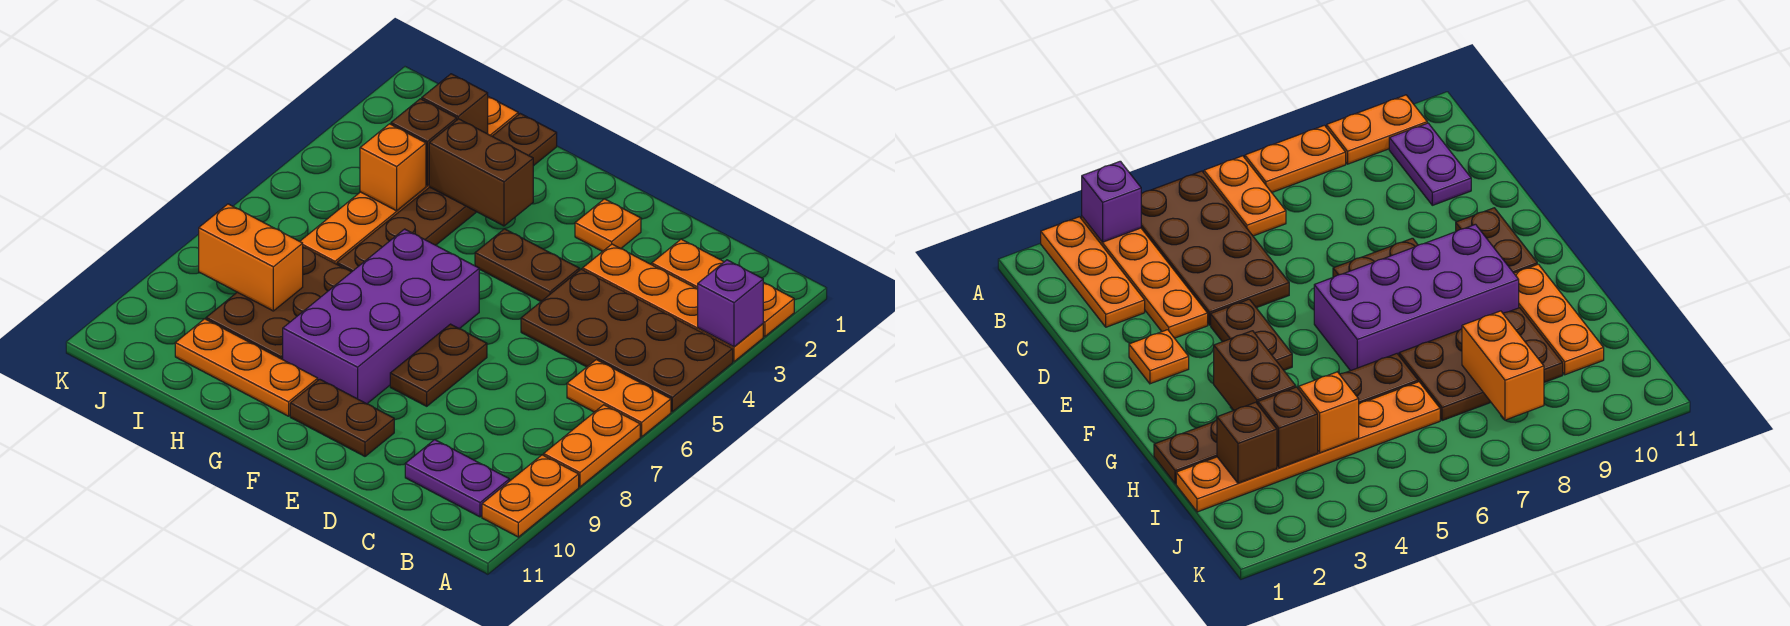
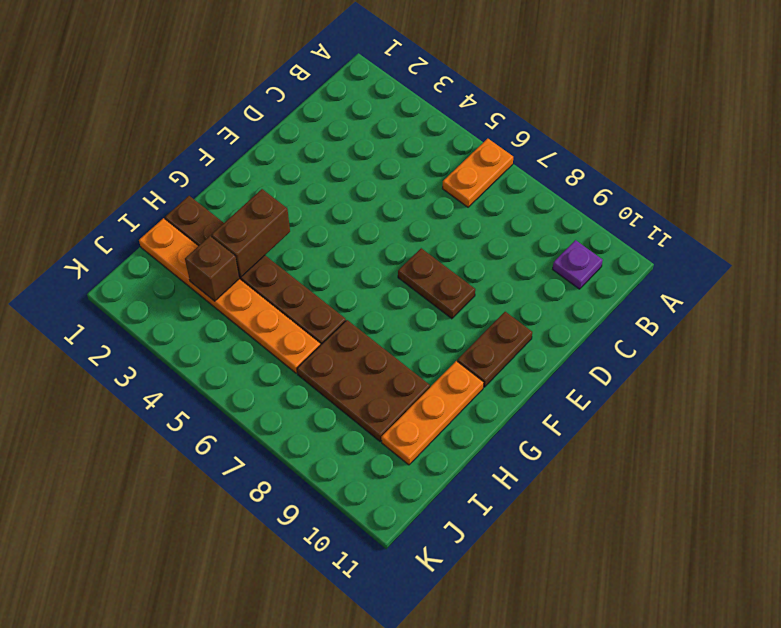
purple 1x1 plate [553,240,603,289] -> purple 1x2 plate [405,440,509,517]
none -> orange 1x3 plate [652,239,794,337]
none -> orange 1x4 plate [583,244,763,362]
none -> brown 2x4 plate [521,269,733,412]

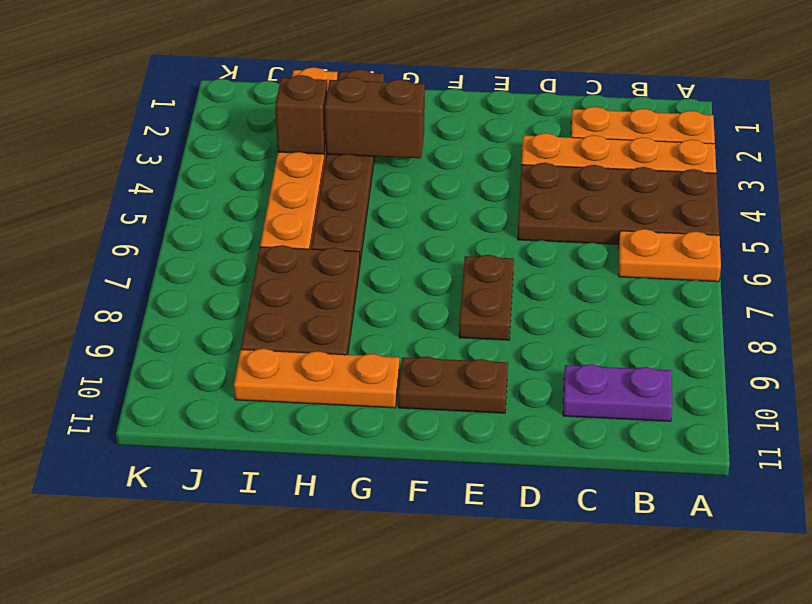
none -> orange 1x2 plate [544,405,640,487]
none -> orange 1x2 plate [482,455,579,537]
none -> orange 1x1 plate [575,199,641,252]

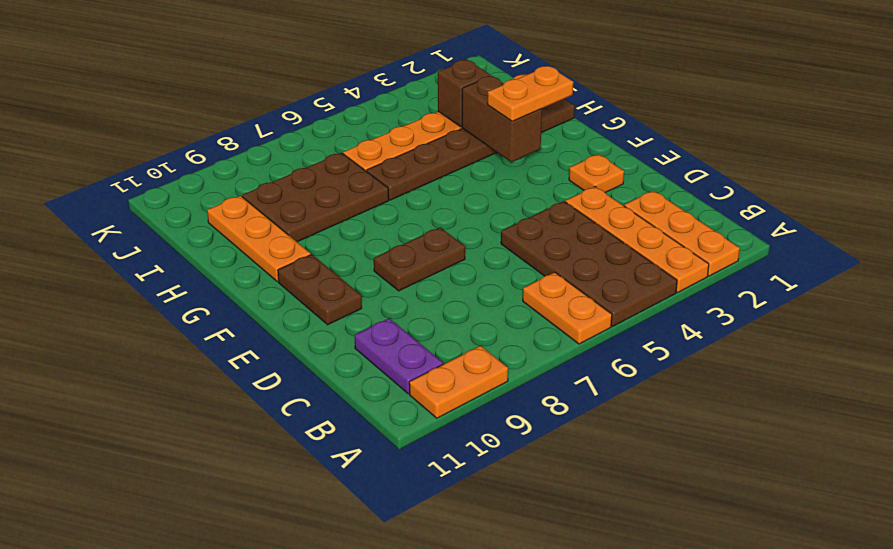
orange 1x2 plate [488,66,573,121] -> orange 1x2 plate moved to [544,405,640,487]
none -> brown 1x2 plate [475,229,579,301]
none -> purple 2x4 brick [283,229,479,404]
none -> purple 1x1 brick [698,260,763,347]

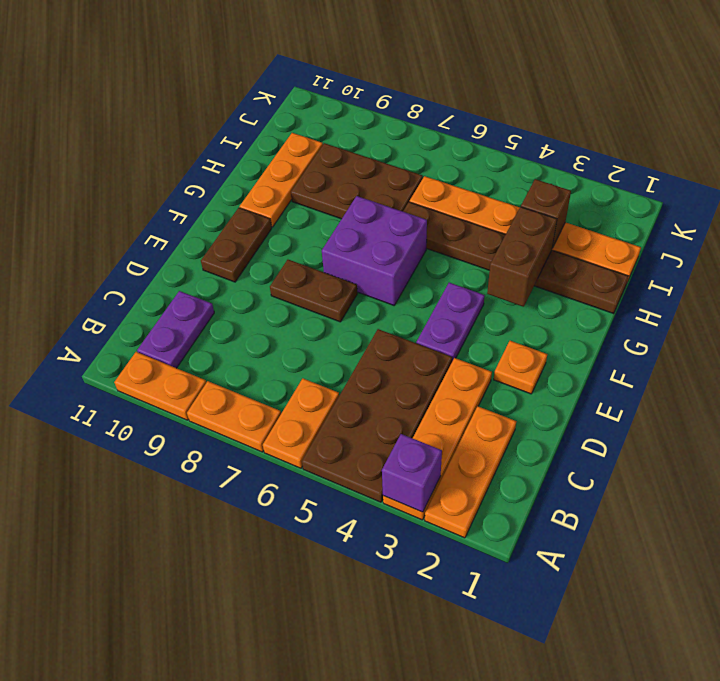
purple 1x2 plate [416,283,485,361] -> brown 1x2 plate [475,229,579,301]
purple 2x2 brick [322,196,427,305] -> purple 2x4 brick [283,229,479,404]
none -> brown 1x1 brick [422,74,488,134]
none -> orange 1x1 brick [360,124,426,211]
none -> orange 1x2 brick [199,204,303,311]

